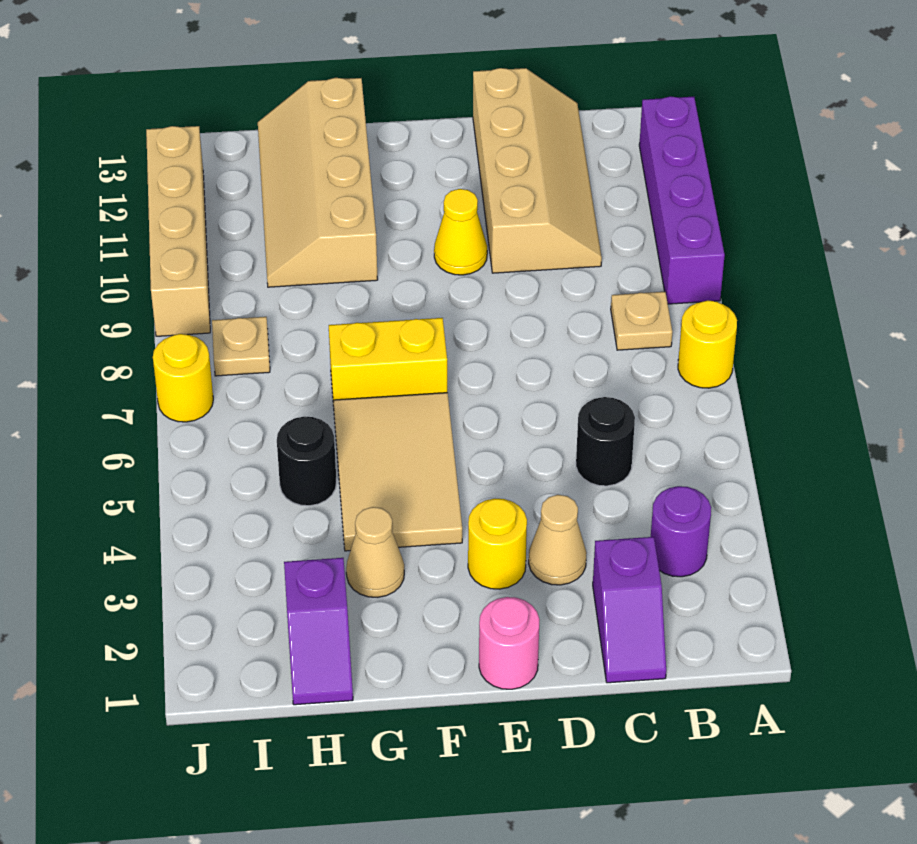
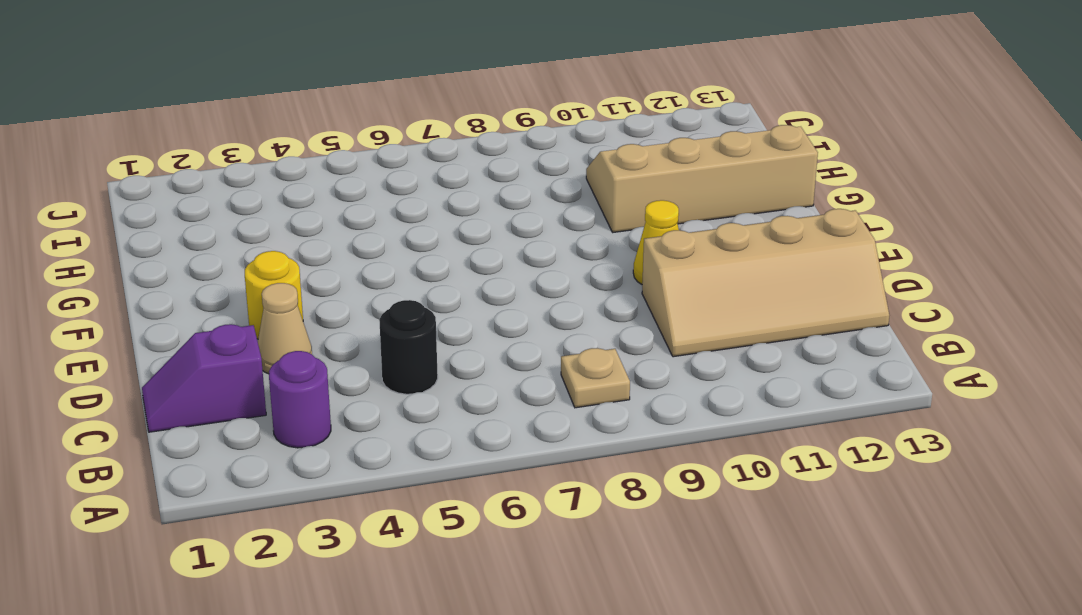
none -> yellow 1x1 round brick [678,300,737,388]
none -> purple 1x4 brick [639,96,725,304]
none -> pink 1x1 round brick [479,597,540,689]

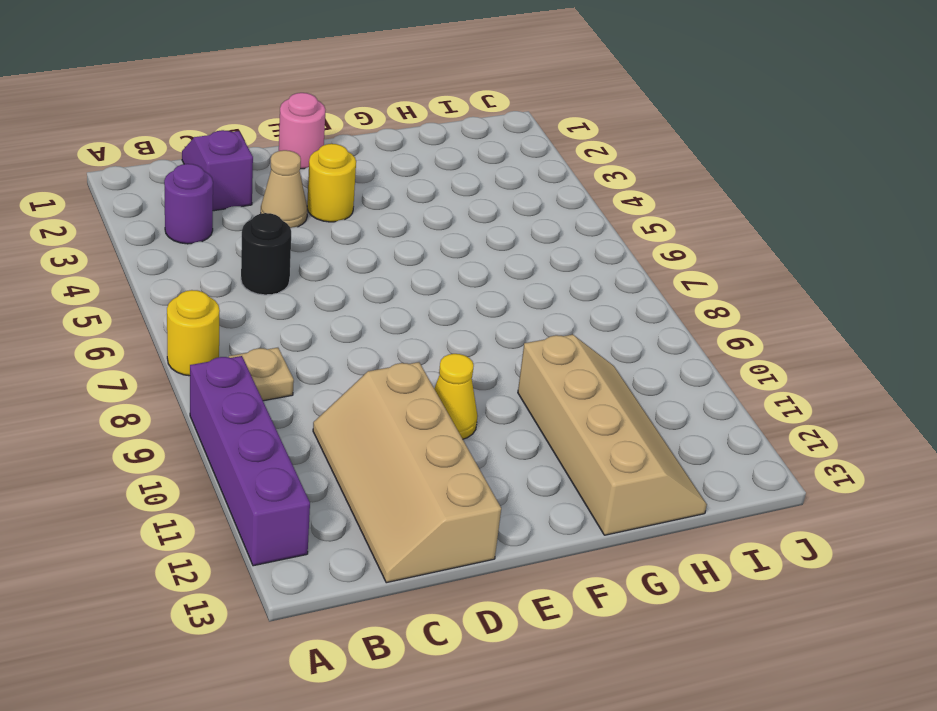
none -> tan 2x3 tile [333,393,462,551]
none -> yellow 1x2 brick [329,318,447,406]
none -> tan 1x1 cone [346,507,404,597]

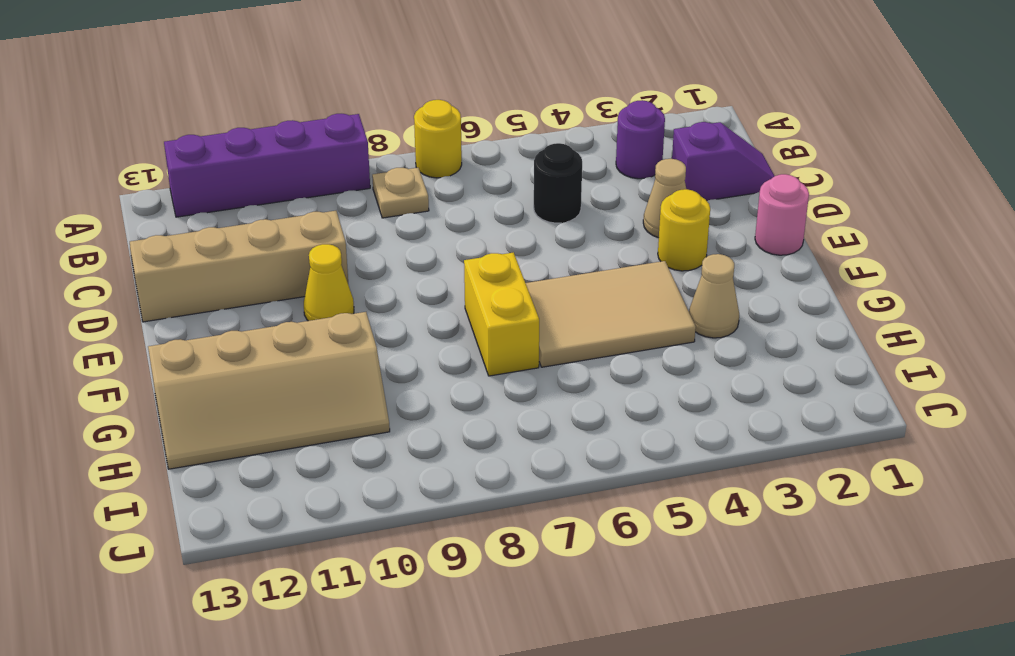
none -> purple 1x2 slope [284,558,353,705]
none -> black 1x1 round brick [277,416,336,506]
none -> tan 1x1 plate [212,317,270,376]

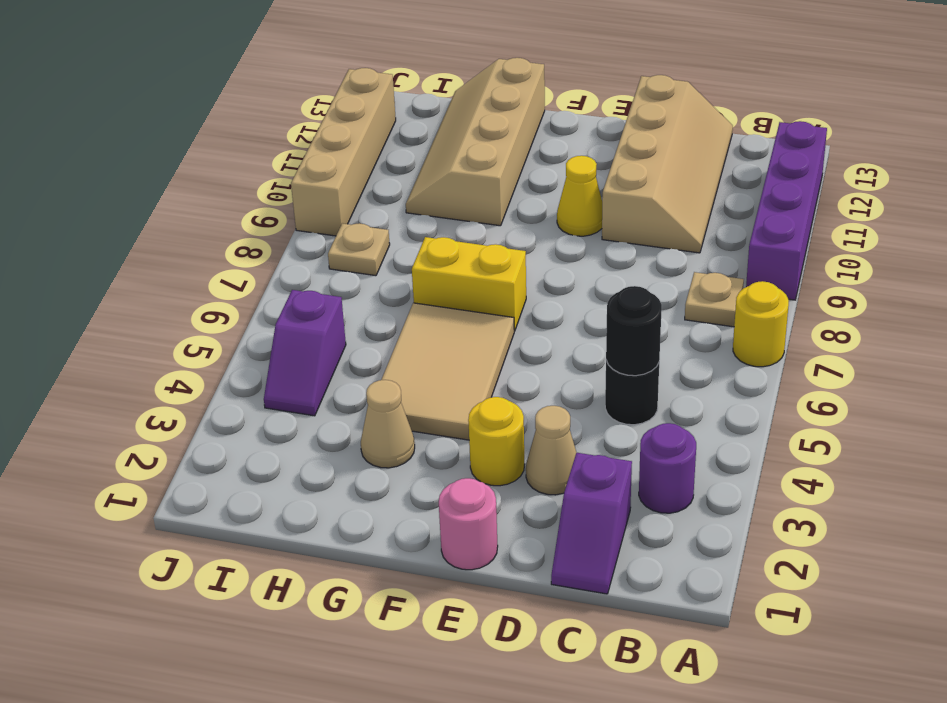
black 1x1 round brick [606,286,662,376] -> black 1x1 round brick moved to [277,416,336,506]
purple 1x2 slope [264,290,346,416] -> purple 1x2 slope moved to [284,558,353,705]
none -> yellow 1x1 round brick [153,334,213,422]

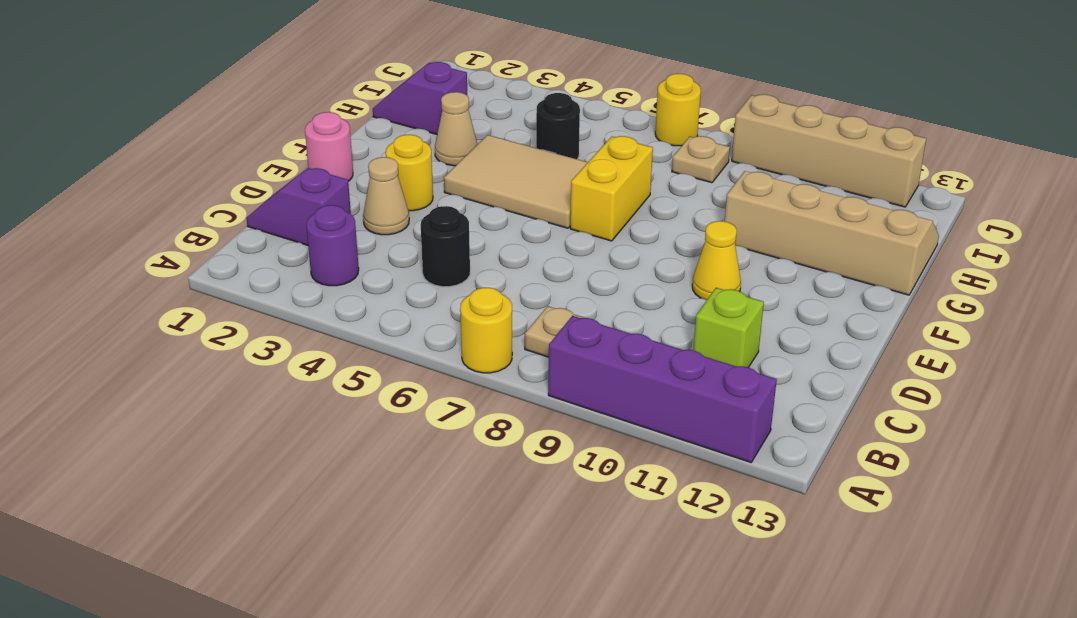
lime 1x1 brick [693,288,764,367] -> tan 2x4 slope [473,68,602,273]

